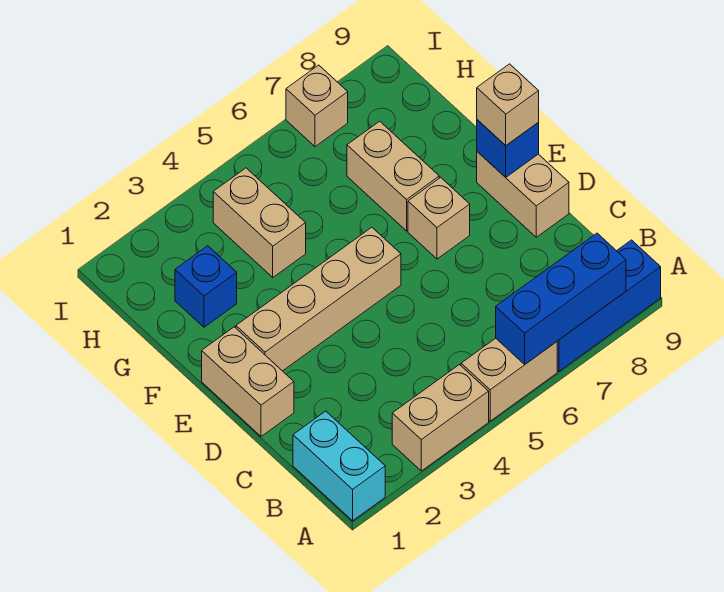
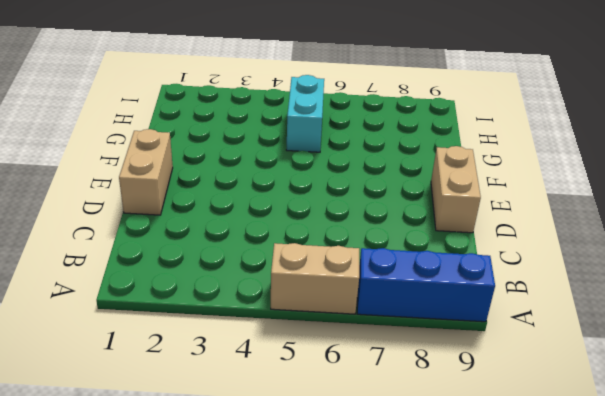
cyan 1x2 brick [286,75,324,152] -> cyan 1x2 brick moved to [293,411,385,521]
none -> tan 1x2 brick [392,365,489,471]
none -> tan 1x4 brick [236,227,401,371]
none -> tan 1x1 brick [408,177,470,259]

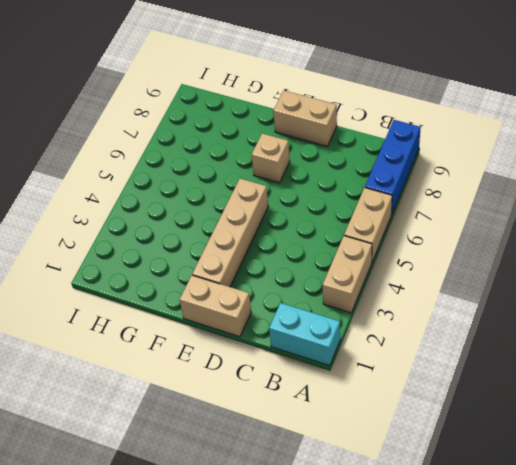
none -> tan 1x2 brick [347,121,439,231]
none -> blue 1x1 brick [175,246,237,327]
none -> tan 1x2 brick [213,168,306,277]

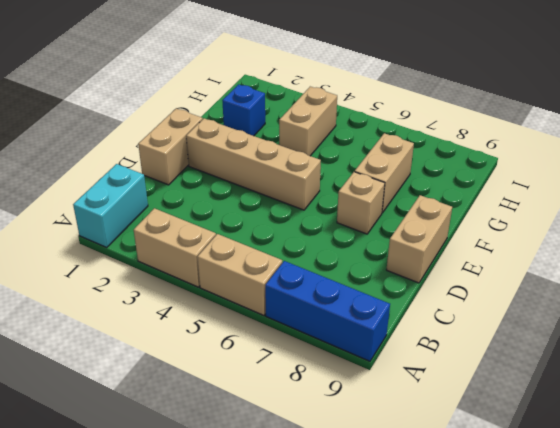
none -> tan 1x1 brick [286,65,348,147]
none -> blue 1x3 brick [496,233,626,364]
none -> blue 1x1 brick [477,120,539,177]

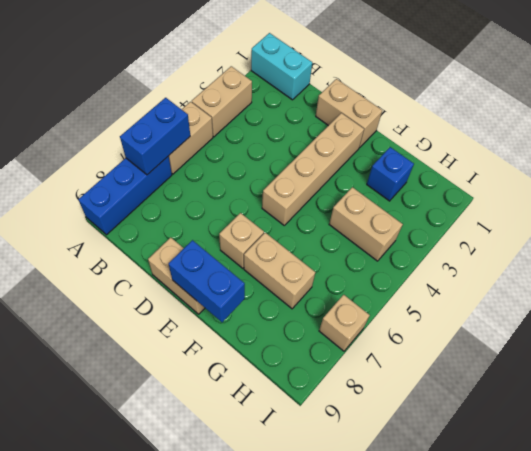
blue 1x2 brick [120,98,190,175] -> blue 1x3 brick [496,233,626,364]
blue 1x2 brick [168,240,245,322] -> blue 1x1 brick [477,120,539,177]
none -> tan 1x1 brick [477,64,539,145]

